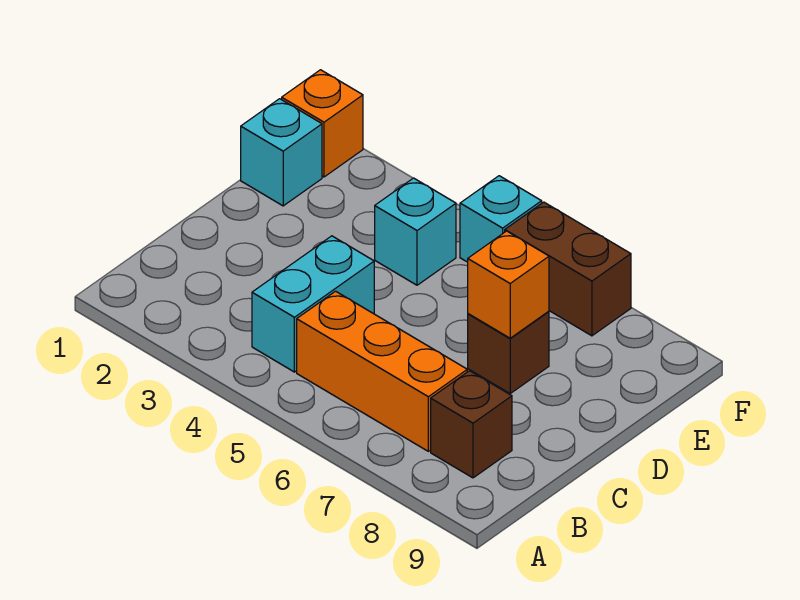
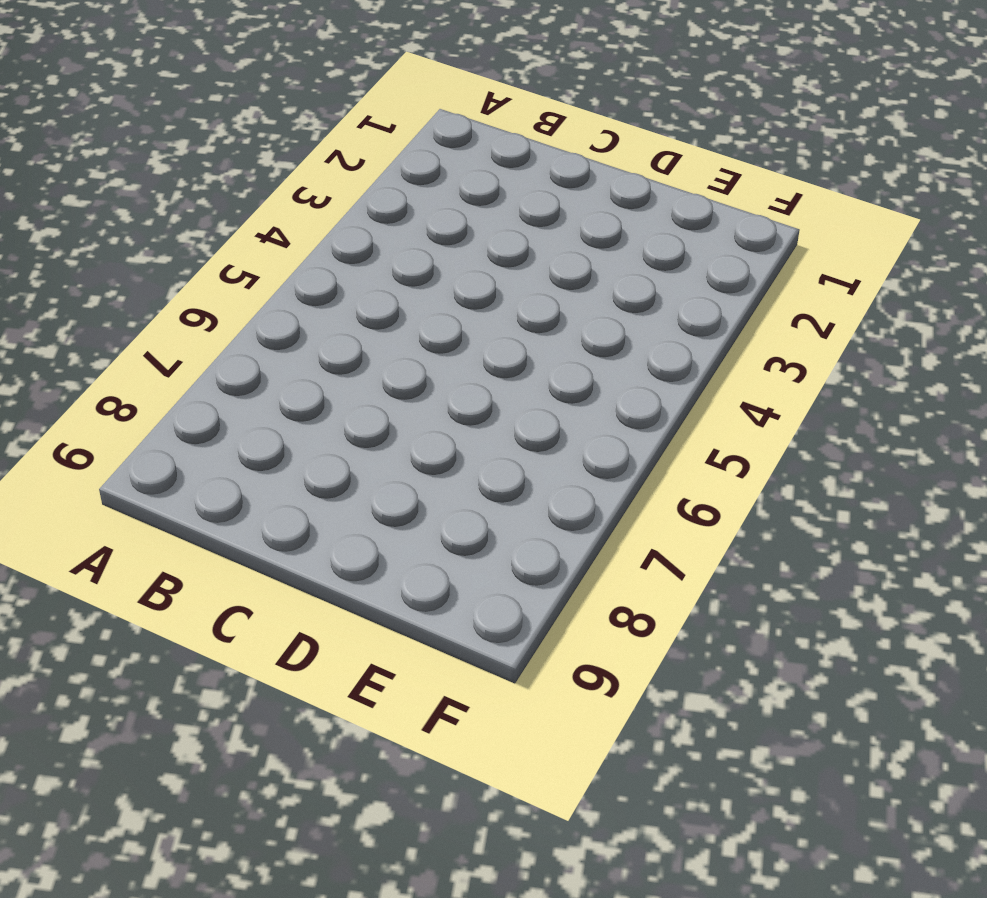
none -> cyan 1x2 brick [252,236,374,372]
none -> orange 1x3 brick [297,291,467,451]

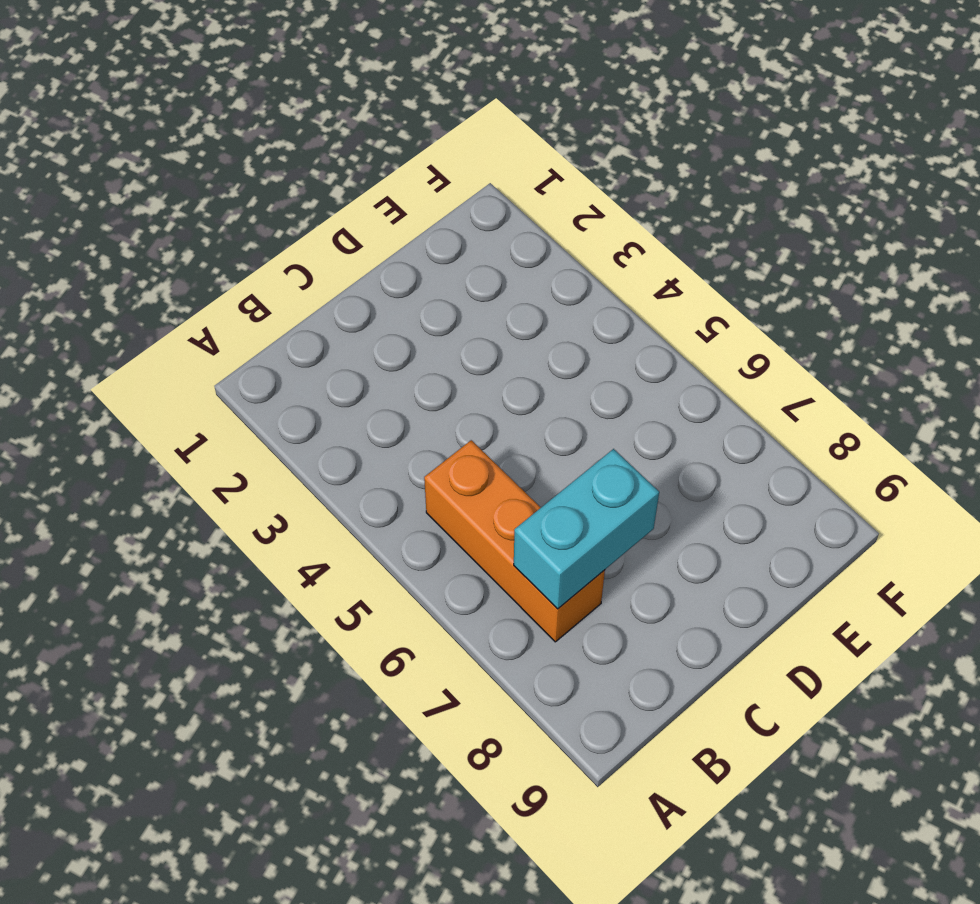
cyan 1x2 brick [514,449,659,609] -> cyan 1x2 brick moved to [252,236,374,372]
none -> brown 1x1 brick [431,371,512,478]
none -> brown 1x1 brick [468,311,549,393]

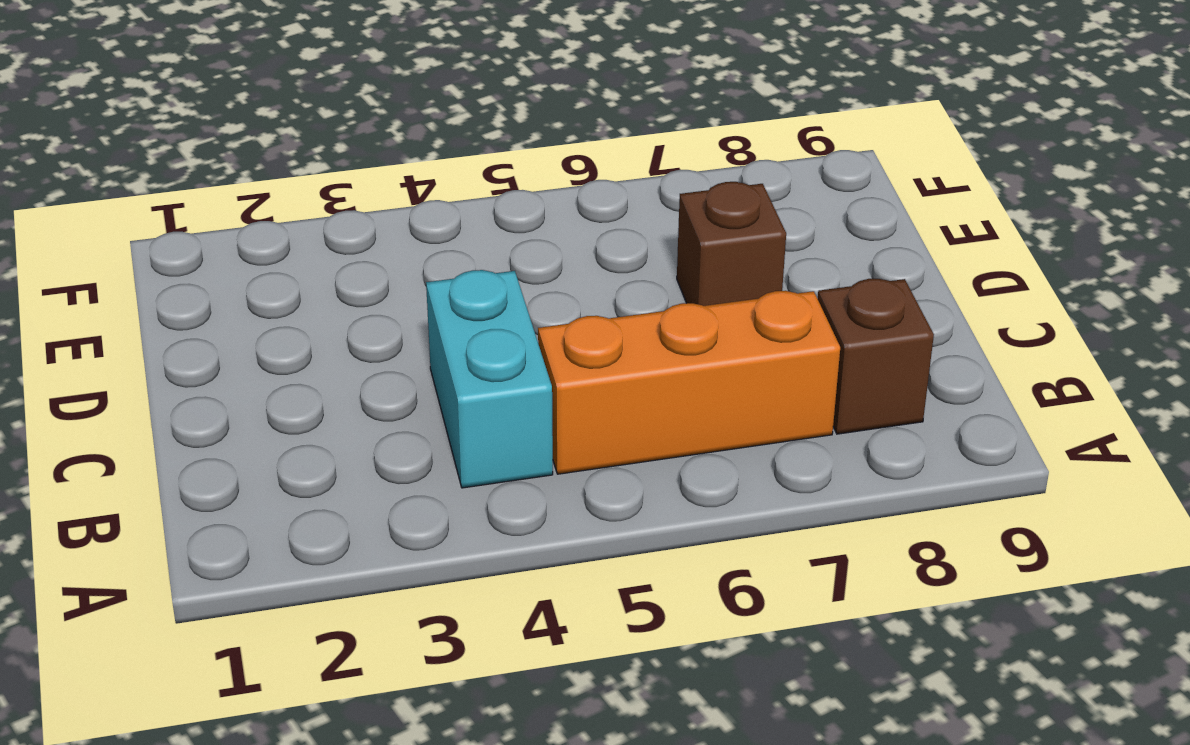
none -> cyan 1x1 brick [241,99,322,206]
none -> cyan 1x1 brick [375,178,456,285]

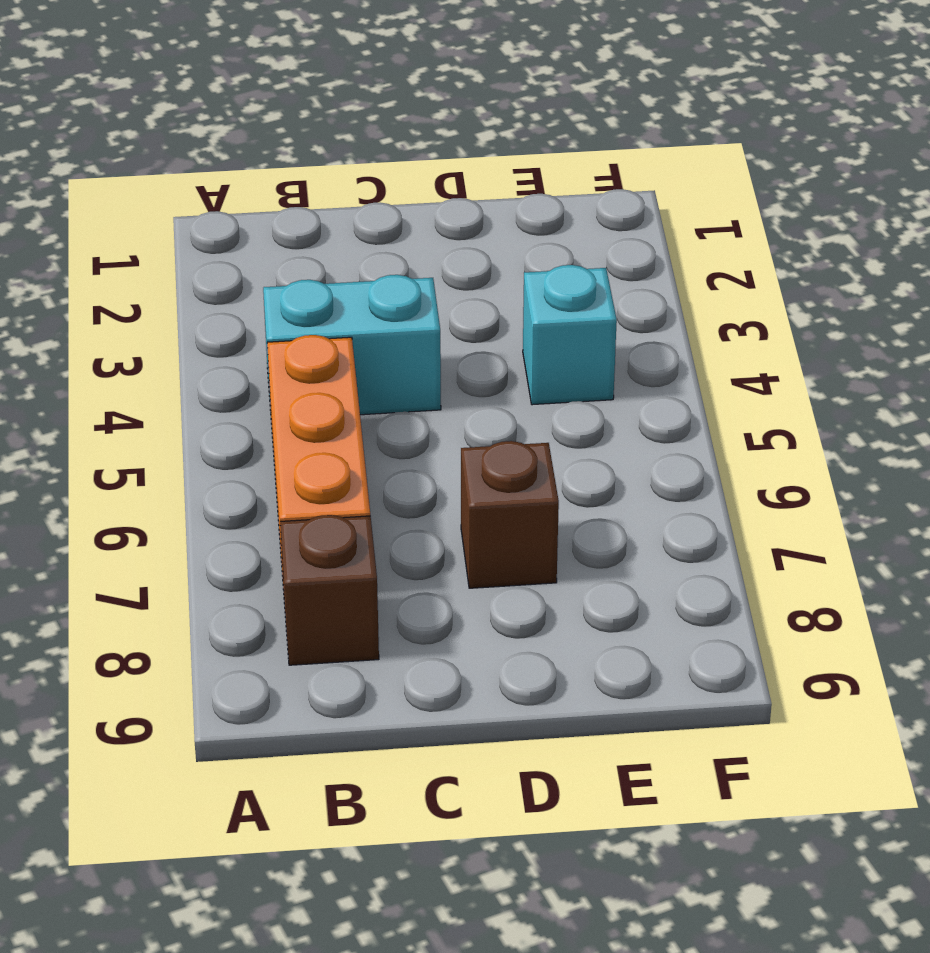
none -> cyan 1x1 brick [241,99,322,206]
none -> orange 1x1 brick [282,70,363,177]

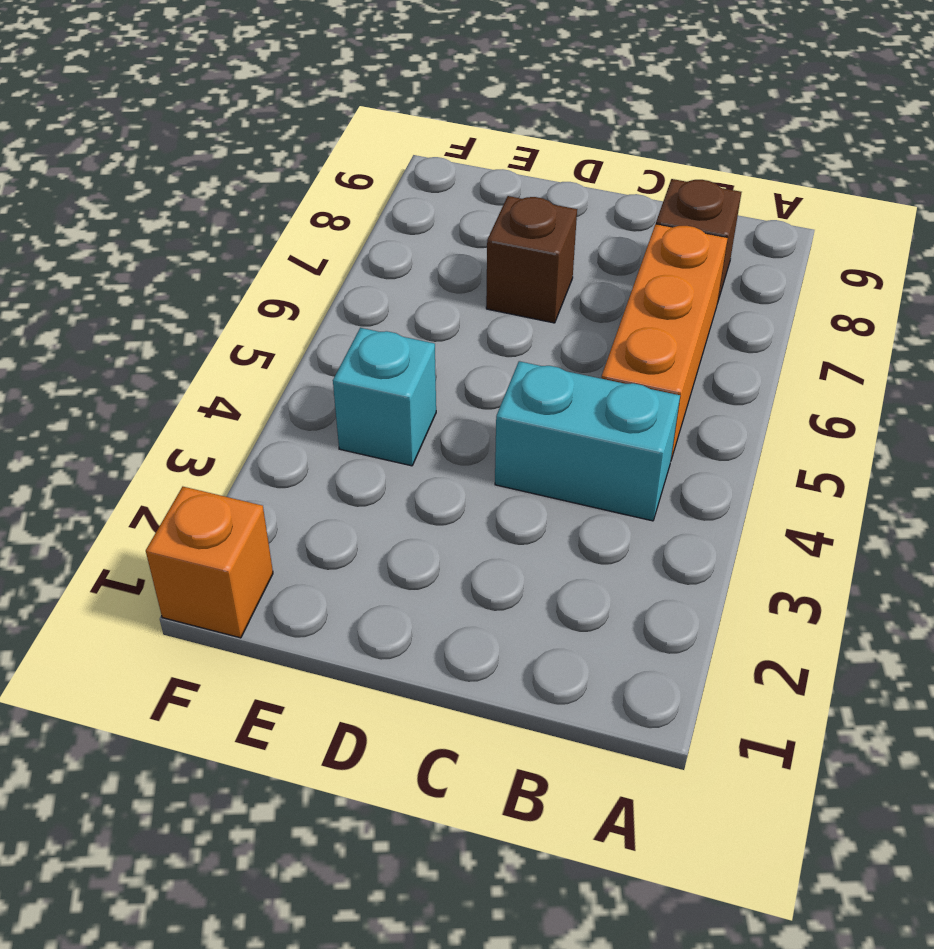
none -> cyan 1x1 brick [241,99,322,206]
none -> cyan 1x1 brick [460,176,542,262]

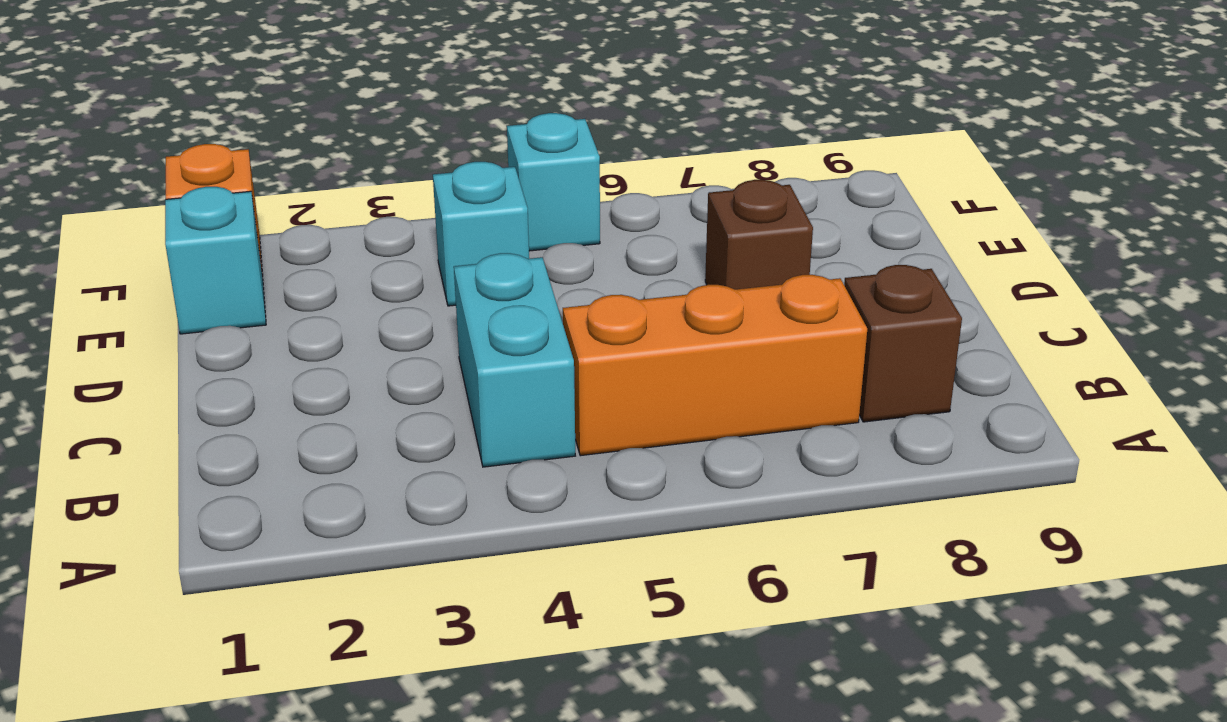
none -> brown 1x2 brick [505,202,631,336]
none -> orange 1x1 brick [468,231,549,338]

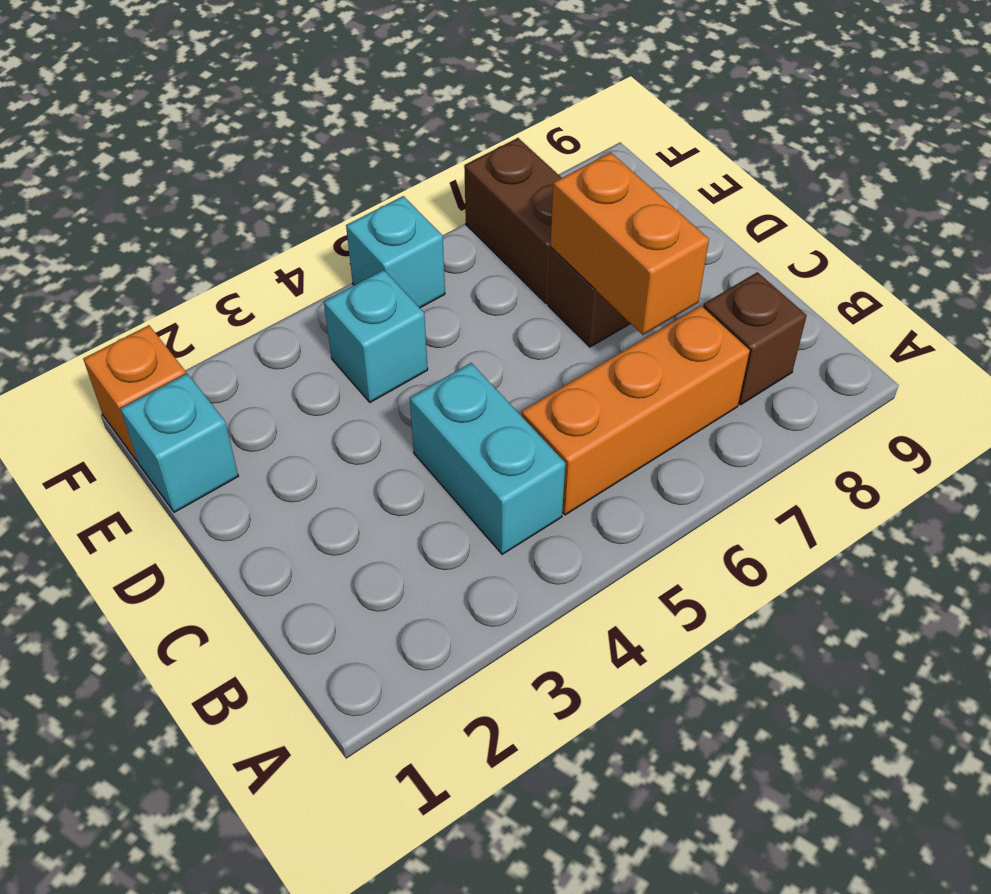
orange 1x2 brick [551,152,709,335] -> orange 1x1 brick [468,231,549,338]
brown 1x2 brick [464,138,561,304] -> brown 1x2 brick turned to [505,202,631,336]

